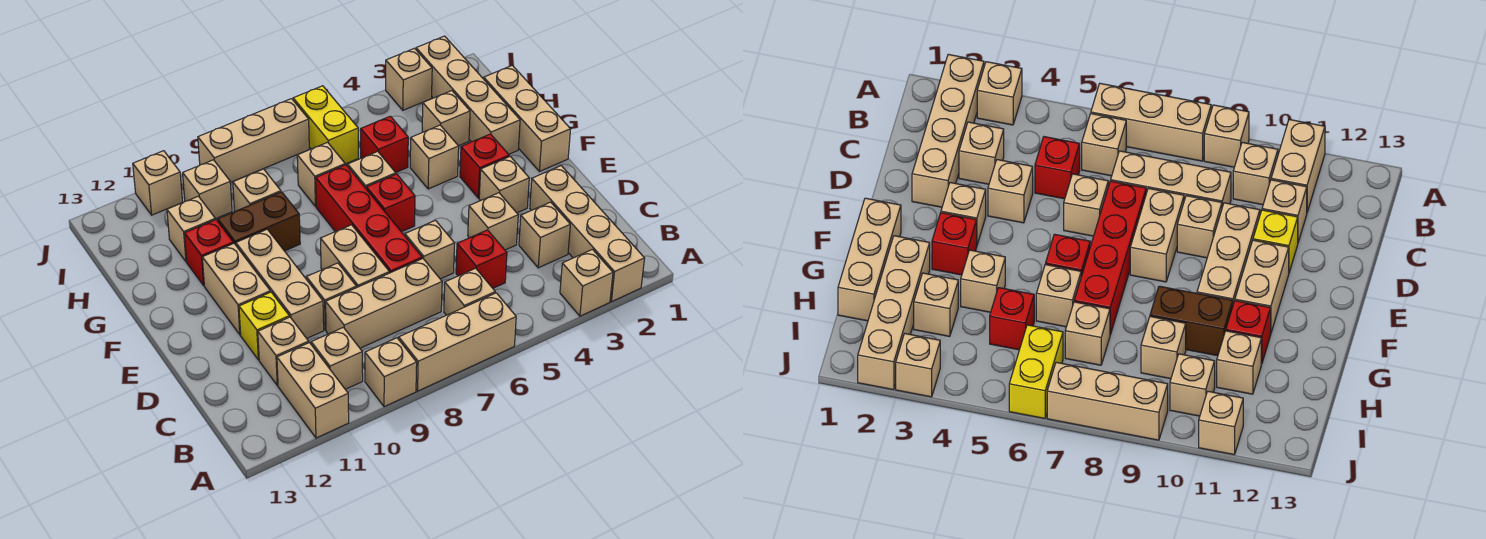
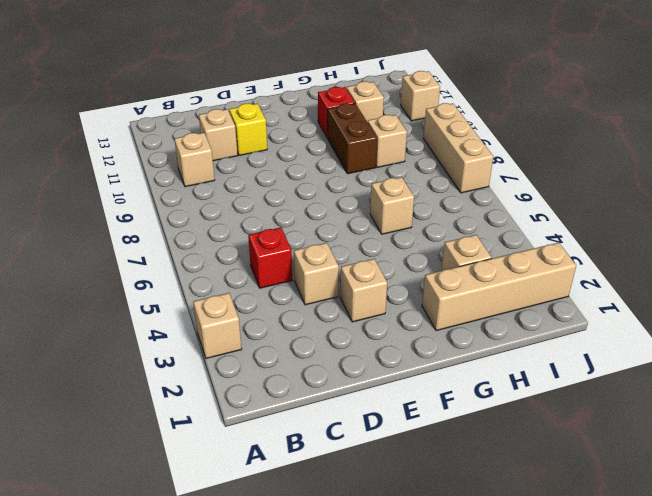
none -> tan 1x4 brick [530,166,645,302]
none -> tan 1x3 brick [399,293,516,391]
none -> tan 1x1 brick [365,338,417,407]
none -> tan 1x2 brick [277,343,349,438]

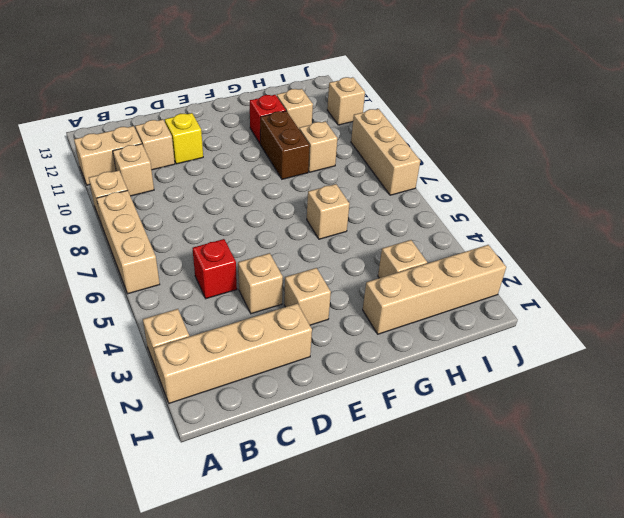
none -> tan 1x1 brick [444,268,495,315]
none -> tan 1x1 brick [519,202,570,268]
none -> tan 1x3 brick [326,259,442,348]
none -> tan 1x1 brick [405,220,455,279]

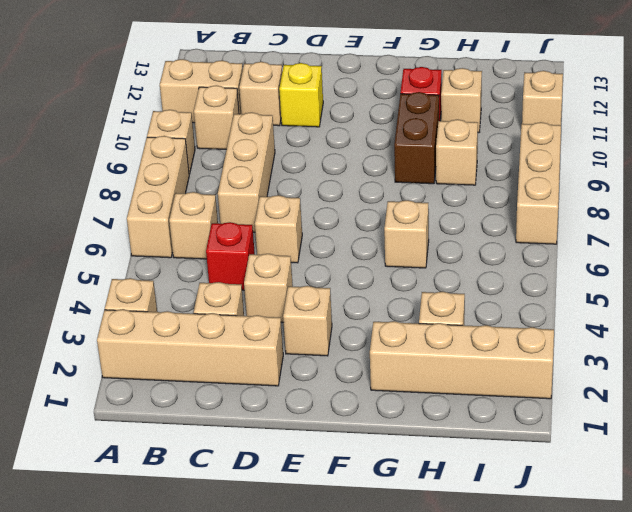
none -> red 1x4 brick [316,165,422,273]
none -> tan 1x2 brick [321,225,389,288]
none -> tan 1x1 brick [306,263,356,330]
none -> tan 1x3 brick [236,229,324,338]

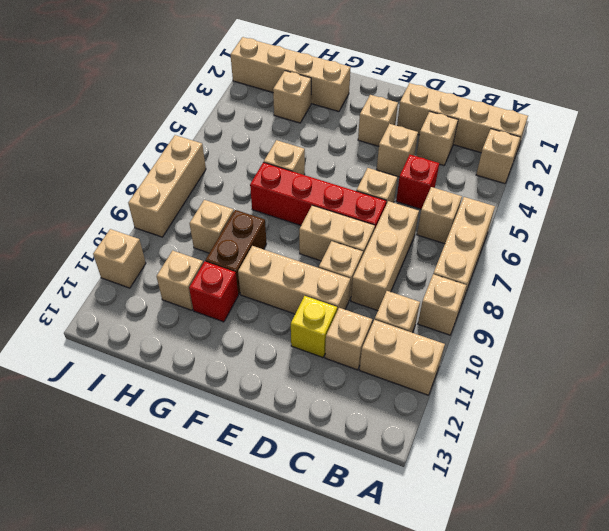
none -> tan 1x2 brick [202,243,270,335]
none -> tan 1x3 brick [484,65,571,172]
none -> red 1x1 brick [460,134,509,198]
none -> red 1x1 brick [366,174,415,232]

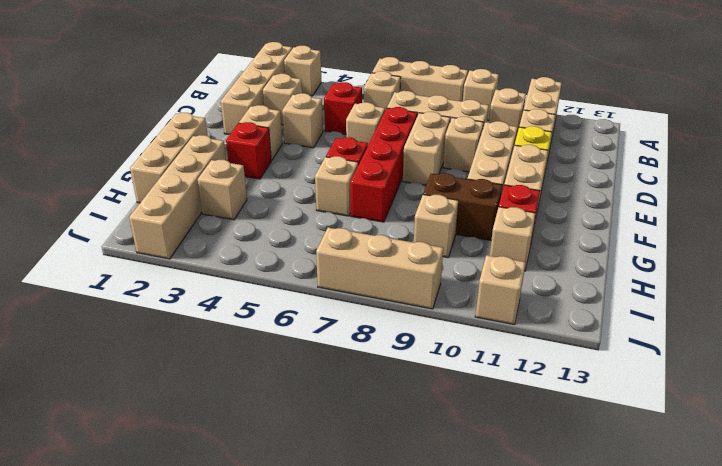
none -> tan 1x1 brick [410,125,459,189]
none -> red 1x1 brick [361,116,408,172]
none -> tan 1x1 brick [297,142,345,207]
none -> yellow 1x2 brick [293,86,358,164]

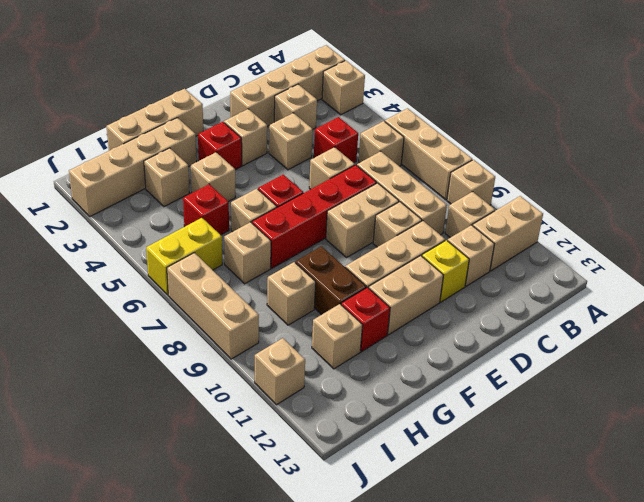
none -> tan 1x1 brick [183,160,232,219]
none -> tan 1x1 brick [386,48,432,110]

